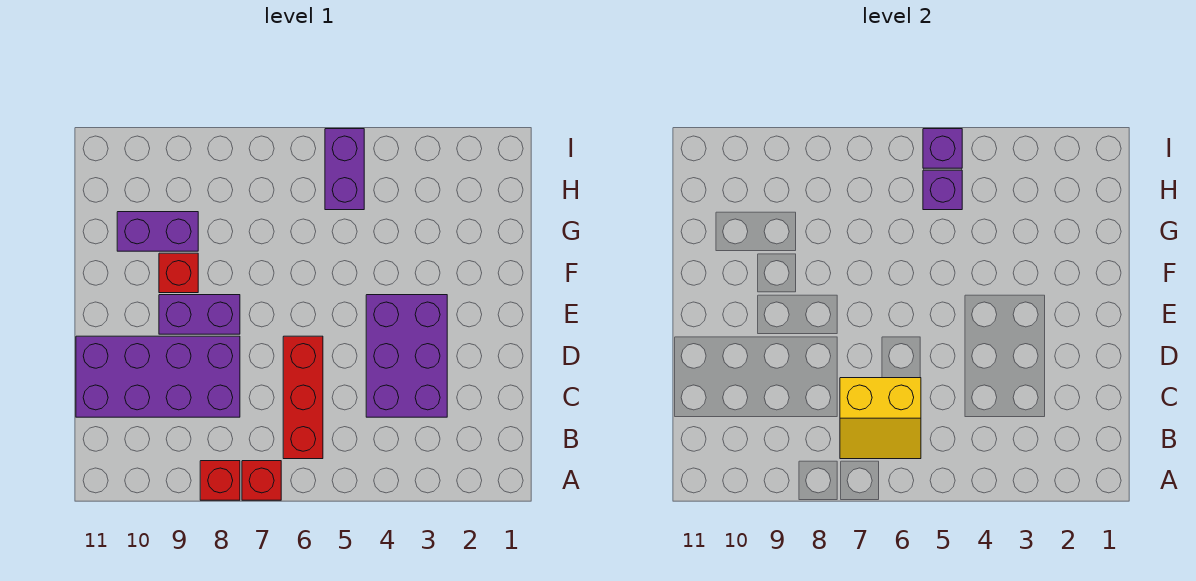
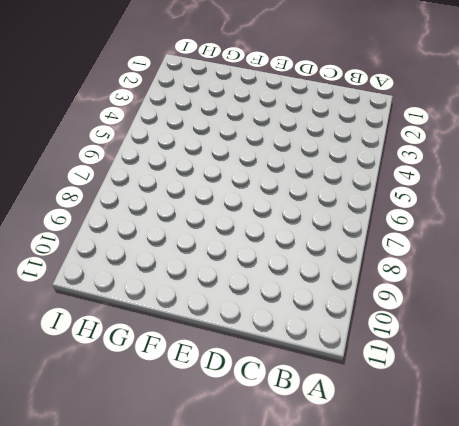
none -> red 1x1 brick [242,461,281,500]
none -> red 1x1 brick [200,461,240,500]
none -> red 1x3 brick [283,336,323,459]

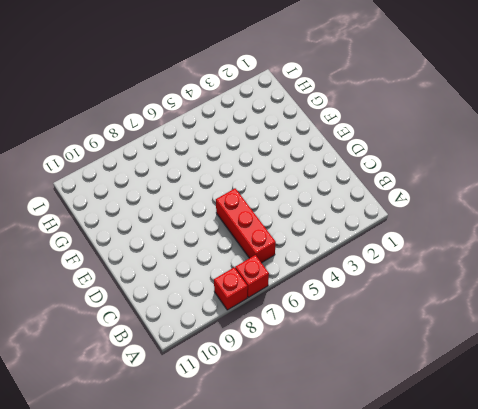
none -> purple 2x3 brick [366,295,447,417]
none -> purple 2x4 brick [76,336,240,417]
none -> purple 1x2 brick [159,295,240,334]

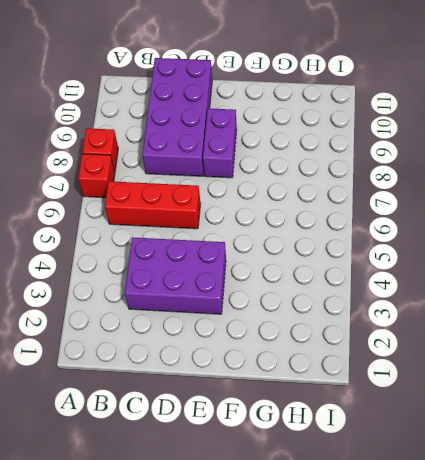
none -> red 1x1 brick [159,253,198,293]
none -> purple 1x2 brick [117,212,198,251]
none -> purple 1x2 brick [325,129,364,210]

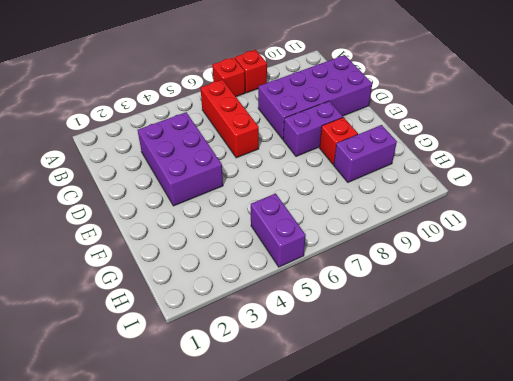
none -> yellow 2x2 slope [840,378,921,459]
none -> purple 1x1 brick [923,170,962,210]
none -> purple 1x1 brick [923,129,962,168]

